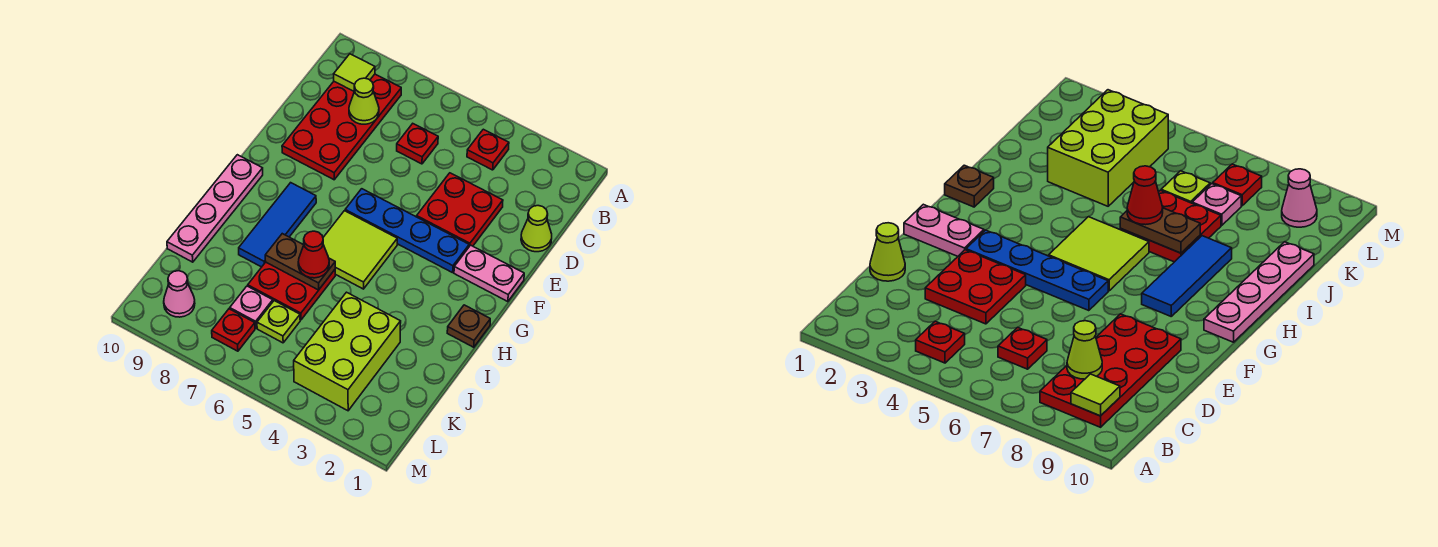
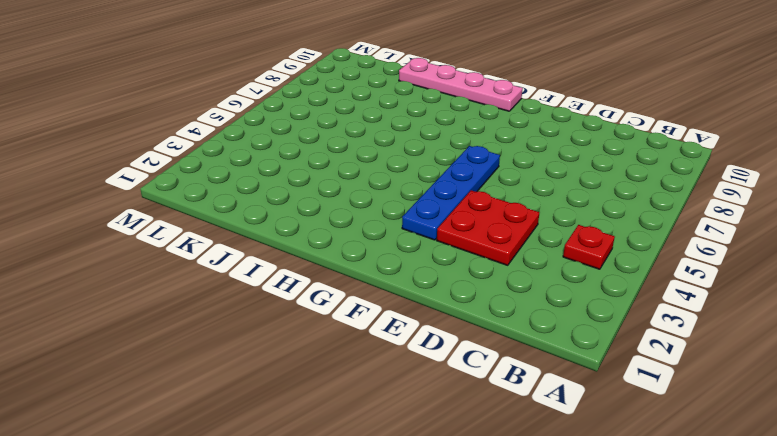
none -> red 2x4 plate [282,74,401,180]
none -> red 1x1 plate [397,124,438,164]
none -> lime 1x1 cone [521,206,552,252]

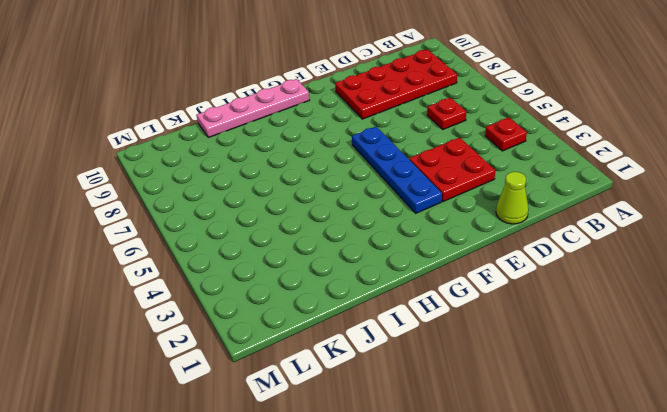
none -> pink 1x2 plate [454,245,524,302]
none -> lime 2x2 tile [323,211,397,289]
none -> blue 1x3 tile [239,183,316,267]

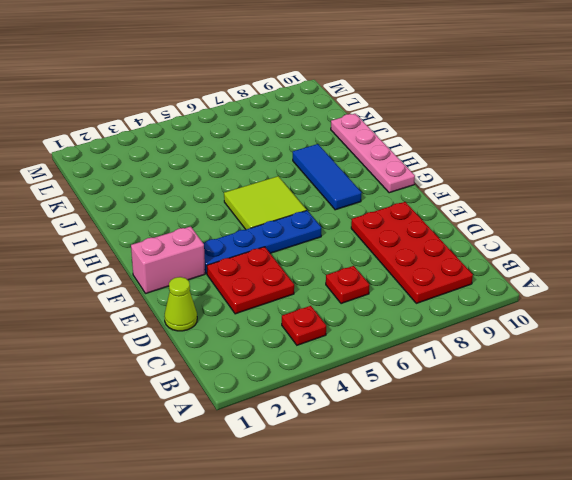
pink 1x2 brick [131,226,205,294] -> pink 1x2 plate [454,245,524,302]
none -> brown 1x1 plate [447,305,490,347]
none -> red 2x2 plate [248,262,335,320]
none -> lime 2x3 brick [294,292,401,411]

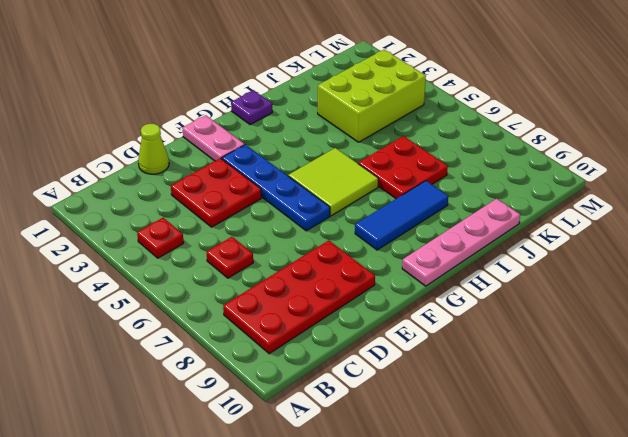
purple 1x1 plate [231,90,272,125] -> brown 1x1 plate [447,305,490,347]
none -> lime 1x1 plate [257,301,300,343]
none -> pink 1x1 plate [230,286,273,328]
none -> red 1x1 plate [212,309,255,351]

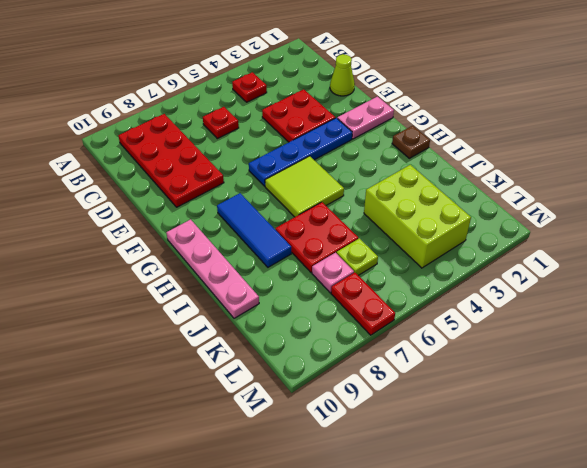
red 1x2 plate [331,273,395,335] -> red 1x1 plate [212,309,255,351]
none -> pink 1x1 cone [164,271,195,317]
none -> lime 1x1 tile [334,54,375,91]
none -> lime 1x1 cone [349,78,379,124]

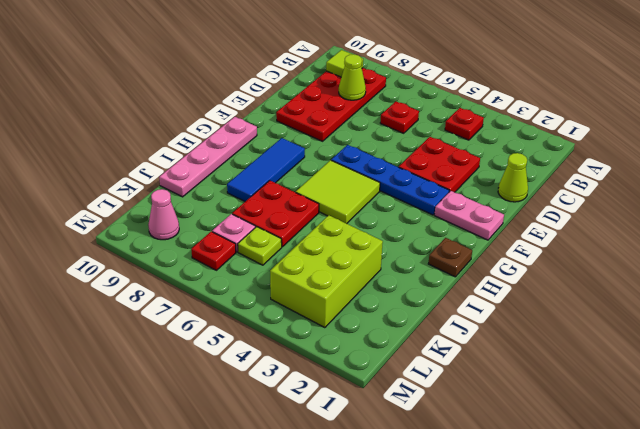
none -> brown 1x2 plate [265,234,335,290]
none -> red 1x1 cone [298,231,329,278]

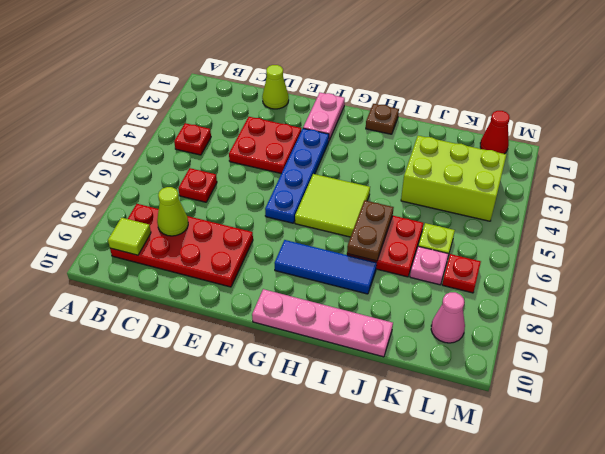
red 1x1 cone [480,111,510,154] -> red 1x1 cone moved to [298,231,329,278]

